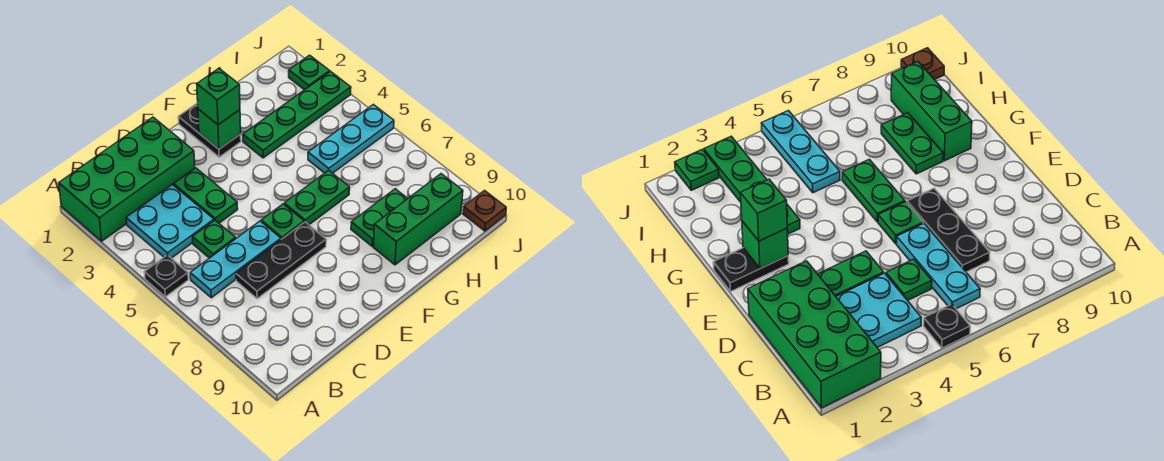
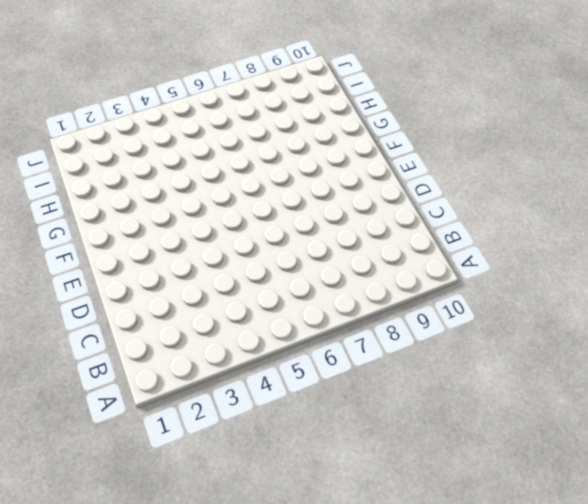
none -> green 2x4 brick [59,117,195,241]
none -> black 1x1 plate [144,255,188,297]
none -> cyan 2x2 plate [126,185,214,258]

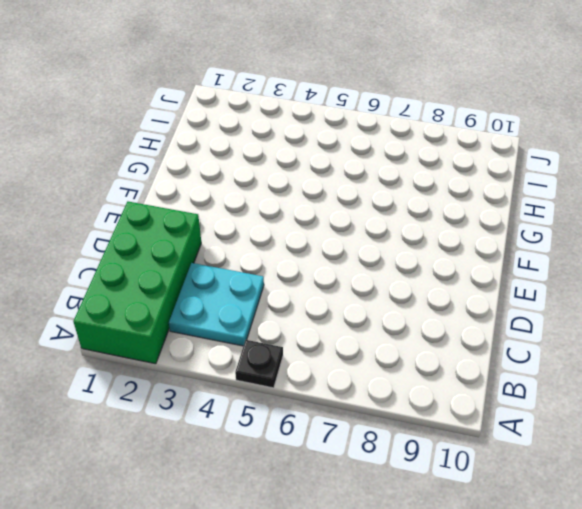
none -> cyan 1x3 plate [190,221,281,298]
none -> green 1x1 plate [193,220,236,258]
none -> black 1x3 plate [236,222,326,298]

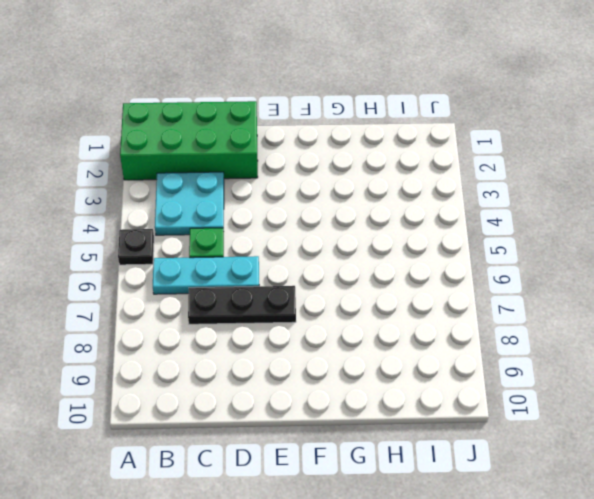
none -> green 1x2 plate [174,168,238,223]
none -> green 1x1 plate [261,204,304,239]
none -> black 1x2 plate [178,103,241,157]

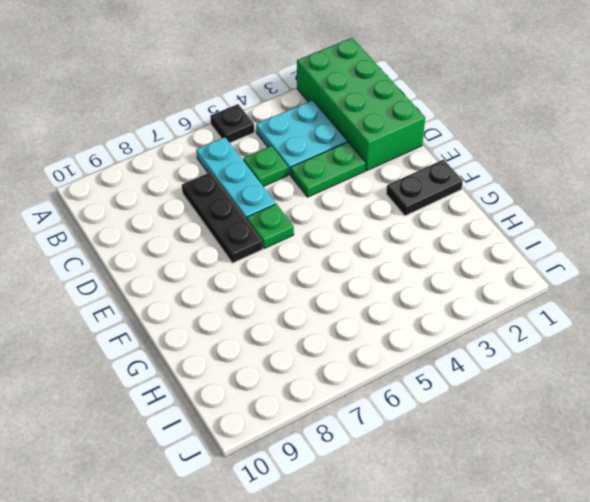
none -> green 1x2 plate [284,170,350,225]
none -> green 1x4 plate [243,71,351,158]
none -> green 1x2 plate [351,189,408,246]

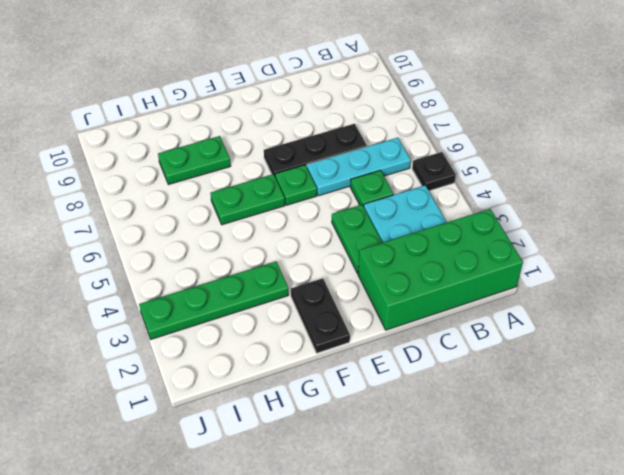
none -> green 1x3 brick [373,174,463,265]
none -> cyan 1x3 plate [308,105,394,173]
none -> green 1x1 plate [289,55,330,90]

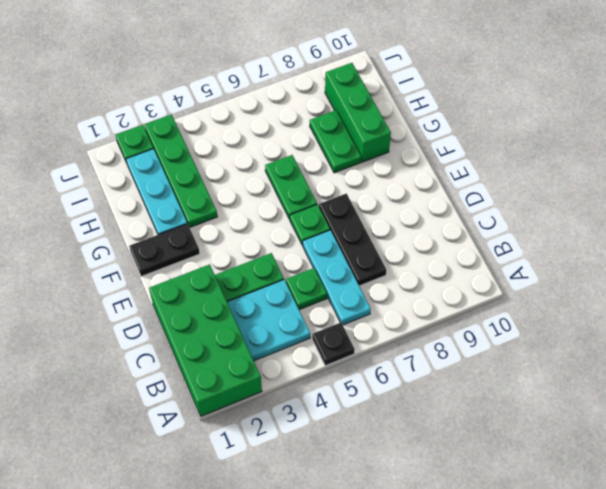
cyan 1x3 plate [126,149,187,235] -> cyan 1x3 plate moved to [308,105,394,173]
none -> brown 1x1 plate [463,191,506,231]
none -> green 1x1 brick [198,109,241,149]
none -> green 1x1 brick [197,69,240,125]

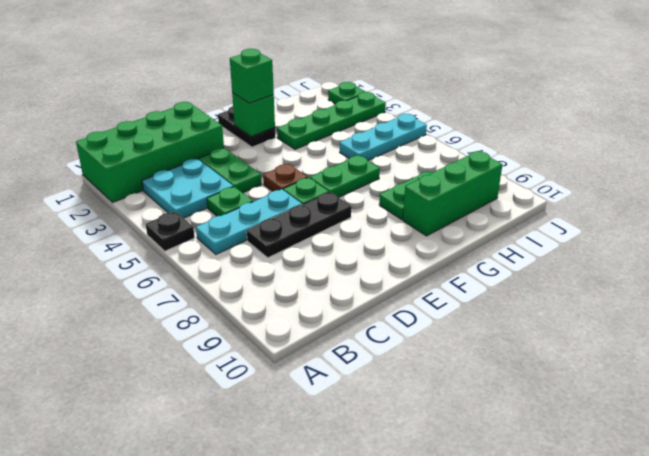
brown 1x1 plate [263,164,308,191] -> brown 1x1 plate moved to [463,191,506,231]

